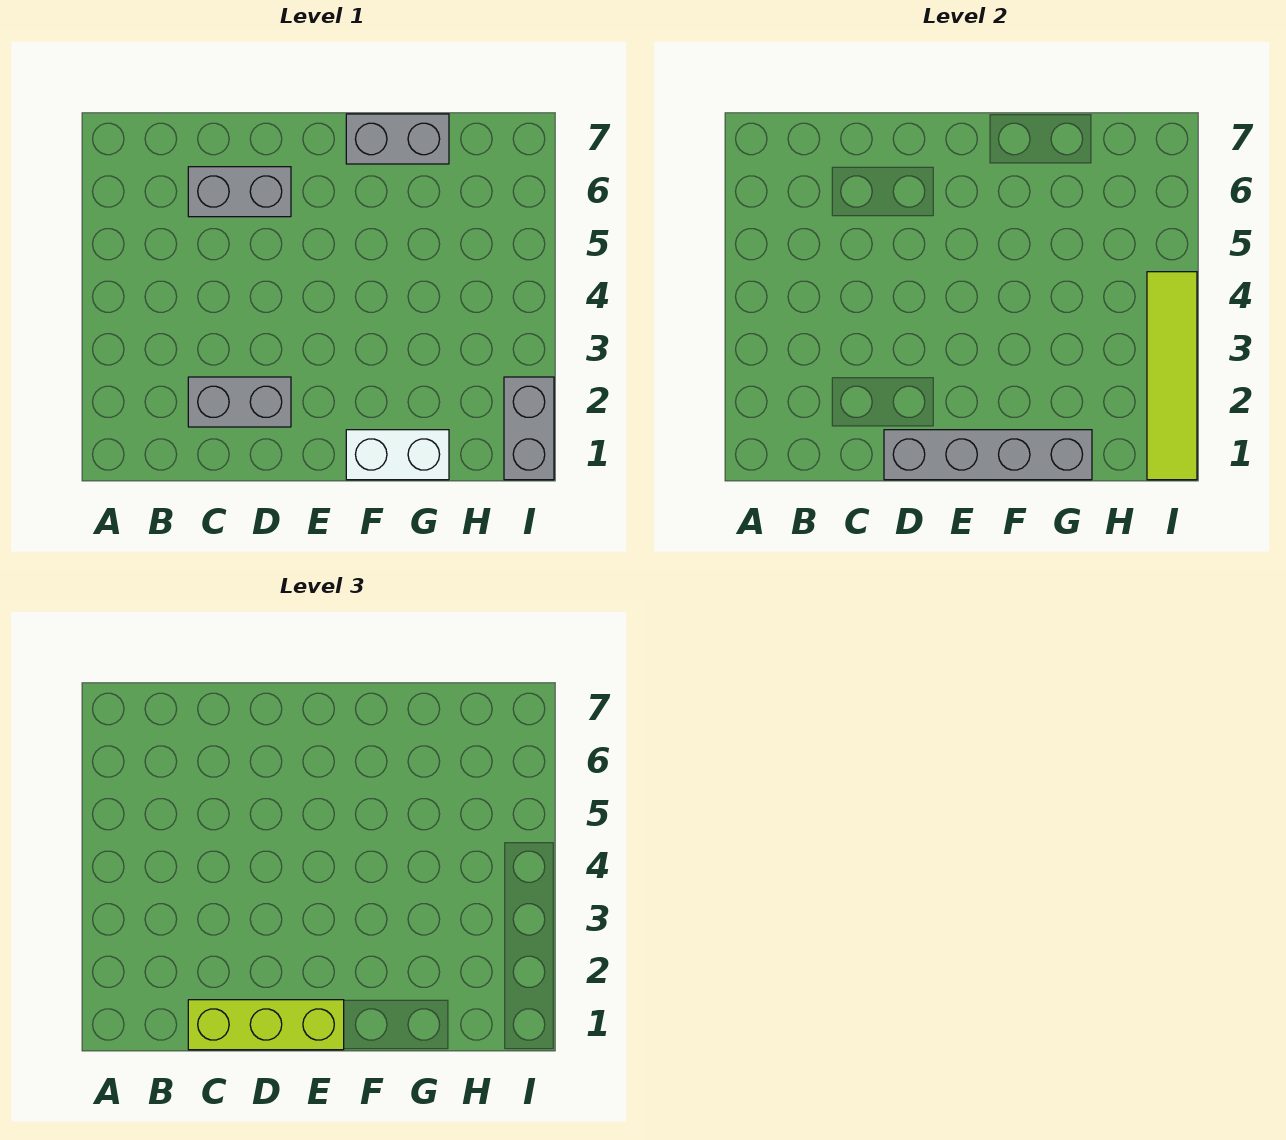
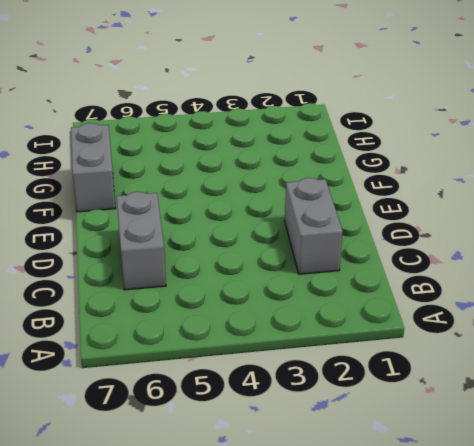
none -> white 1x2 brick [346,430,449,480]
none -> grey 1x2 brick [504,377,554,480]

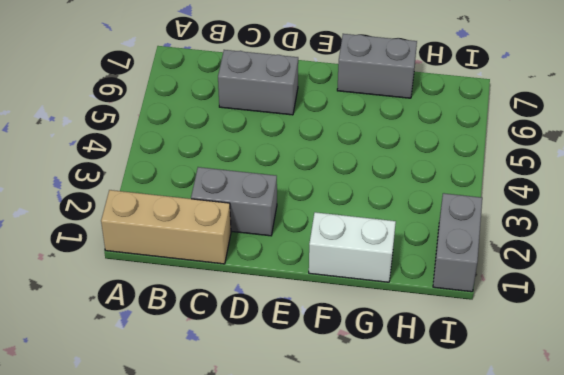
tan 1x3 brick [101,190,231,264] -> none
none -> grey 1x4 brick [884,430,1092,480]
none -> lime 1x4 tile [1147,272,1197,480]

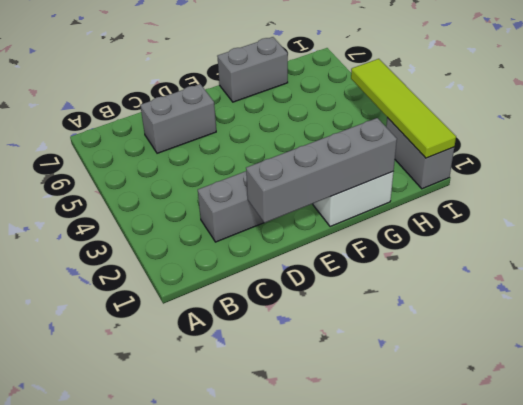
none -> lime 1x3 brick [188,1000,344,1050]

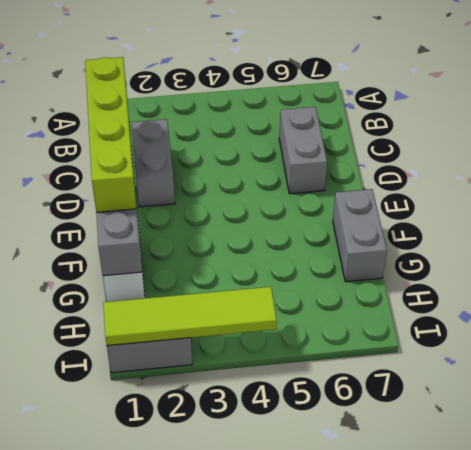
lime 1x4 brick [85,57,136,212] -> lime 1x3 brick [188,1000,344,1050]

